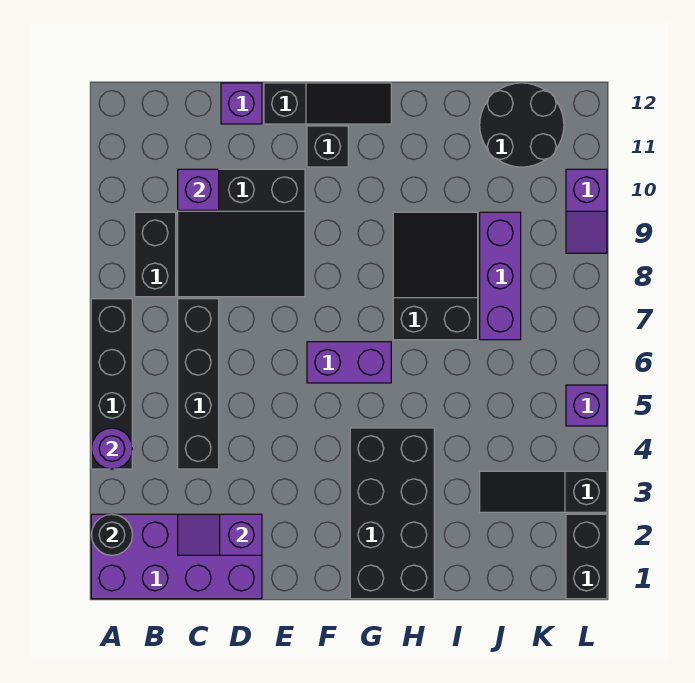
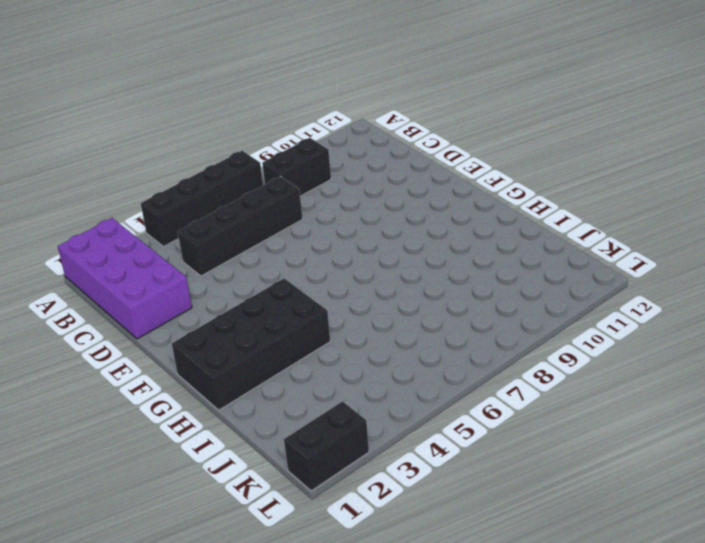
none -> black 3x3 slope [178,169,305,297]
none -> purple 1x1 brick [221,83,262,124]
none -> black 1x3 slope [264,83,391,124]

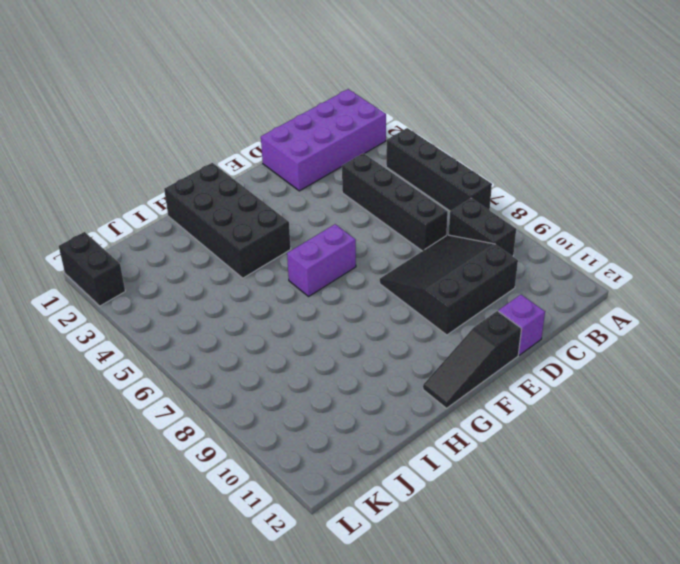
none -> black 1x1 brick [307,126,348,167]
none -> black 2x3 slope [393,212,478,340]
none -> black 1x3 slope [480,471,607,512]

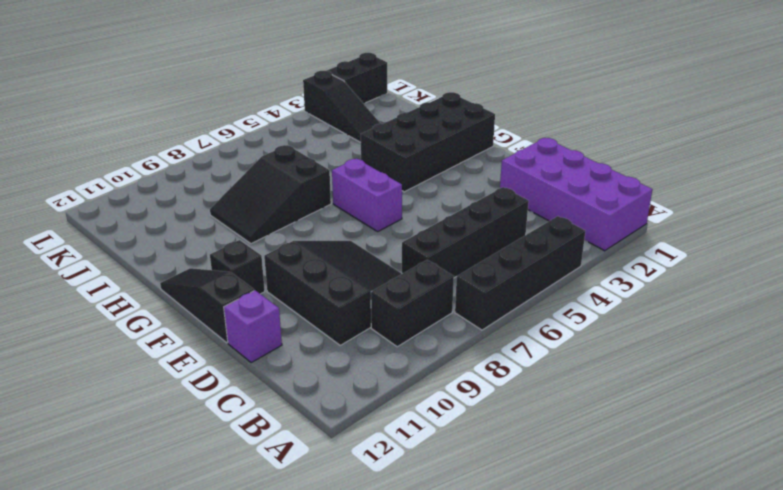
none -> purple 1x3 brick [480,212,521,340]
none -> black 2x2 round brick [480,83,564,167]
none -> purple 1x1 brick [566,385,607,426]

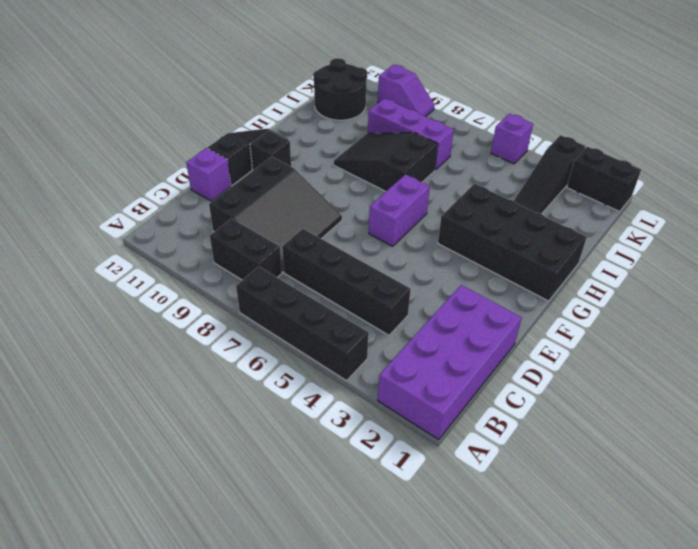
none -> black 1x1 round brick [91,514,132,555]
none -> purple 1x1 round brick [91,428,132,469]
none -> purple 1x2 slope [178,514,262,555]

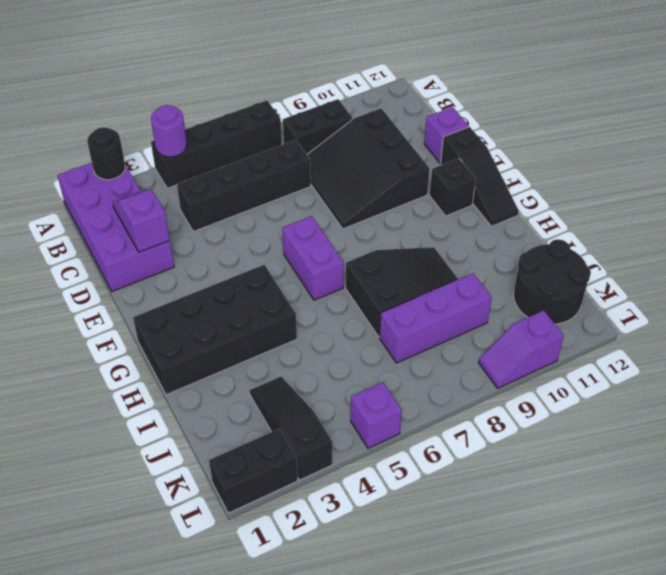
none -> purple 1x1 brick [178,169,219,210]

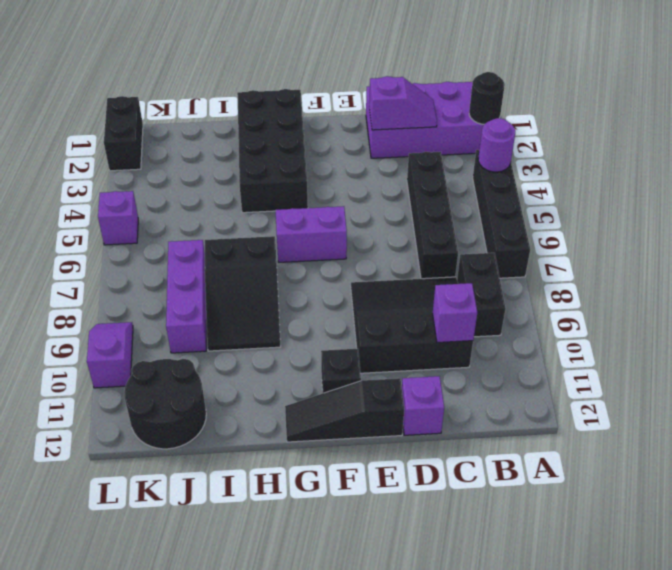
none -> black 1x3 slope [480,471,607,512]

